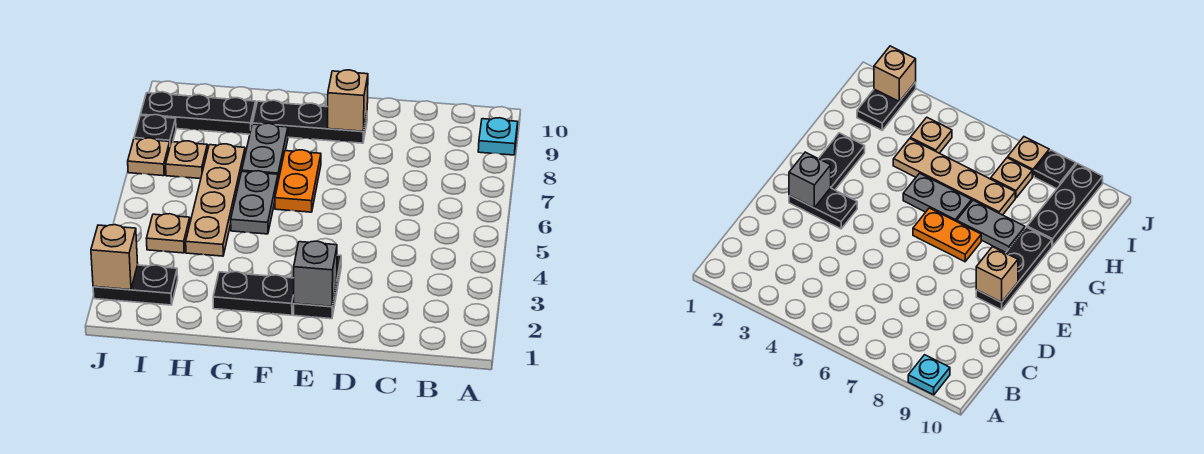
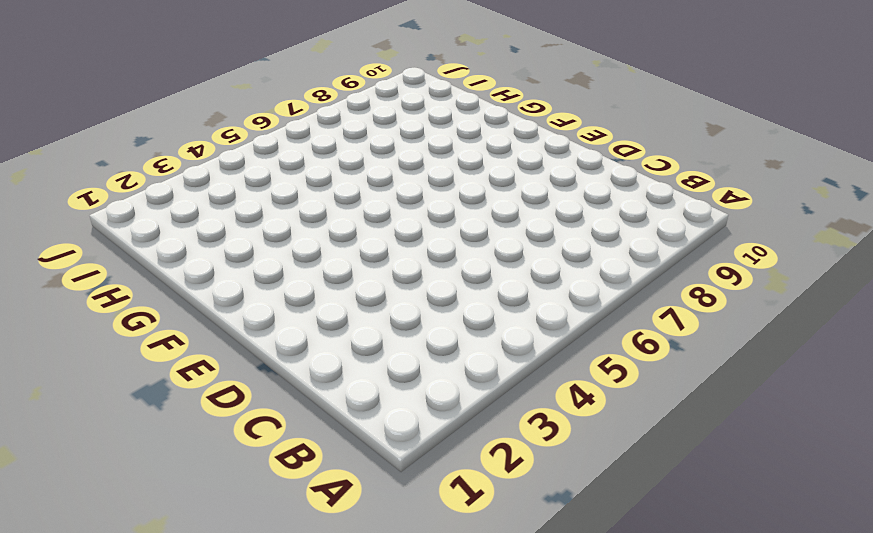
none -> cyan 1x1 plate [478,118,518,155]
none -> black 1x2 plate [294,255,341,319]
none -> black 1x3 plate [252,100,367,143]

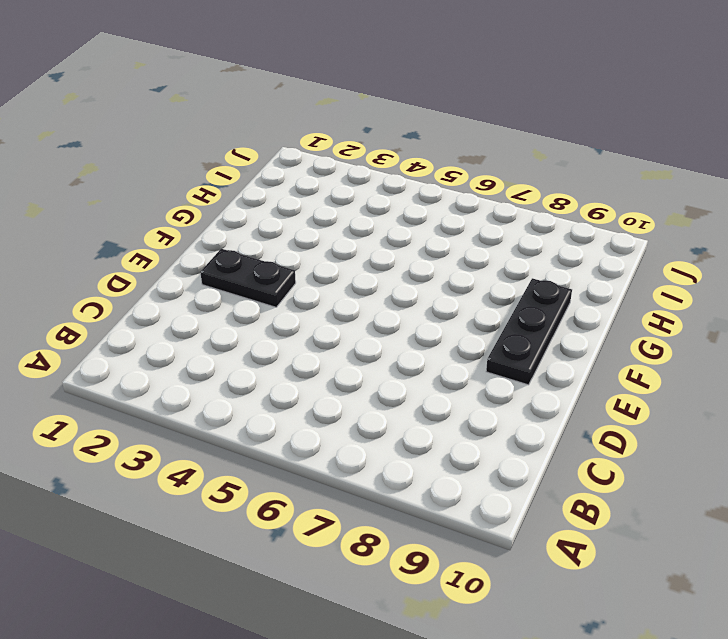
none -> cyan 1x1 plate [478,118,518,155]
none -> black 1x2 plate [213,272,294,315]
none -> orange 1x2 plate [275,150,321,212]

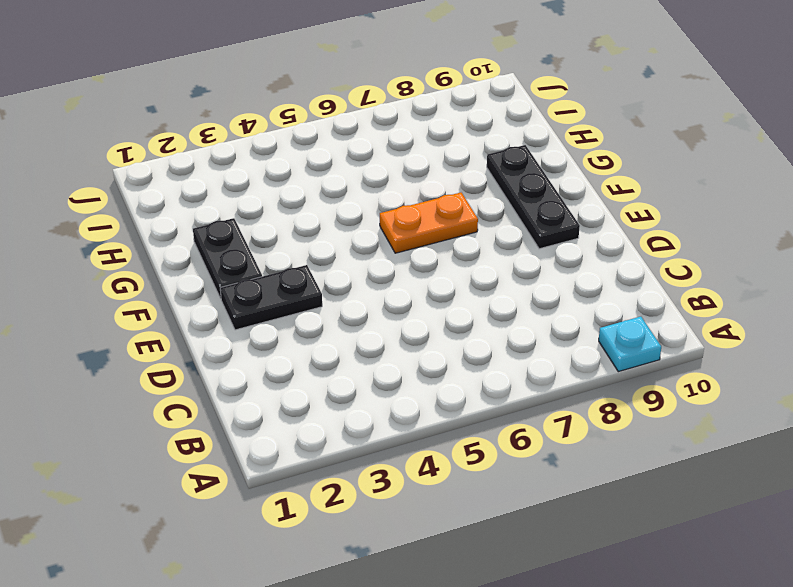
none -> grey 1x2 plate [231,171,278,234]
none -> grey 1x2 plate [242,123,288,180]
none -> tan 1x4 plate [186,144,245,256]

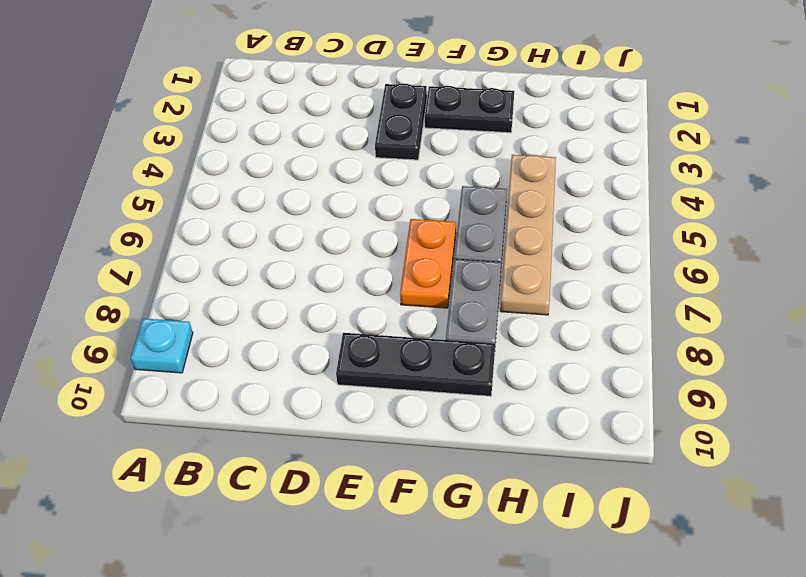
none -> black 1x3 plate [141,92,256,134]
none -> black 1x2 plate [93,265,178,305]
none -> tan 1x1 plate [146,214,190,253]

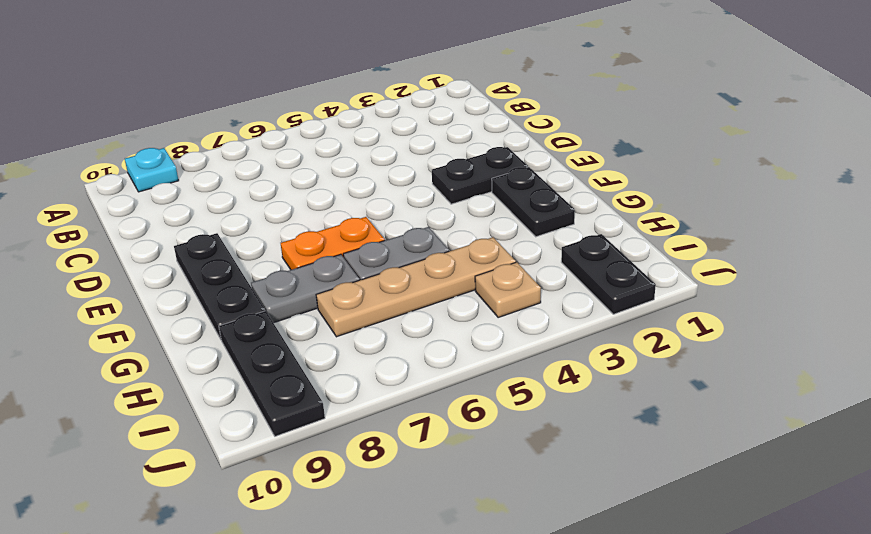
none -> tan 1x1 plate [166,141,207,179]
none -> tan 1x1 plate [128,138,170,176]
none -> black 1x1 plate [134,115,176,145]

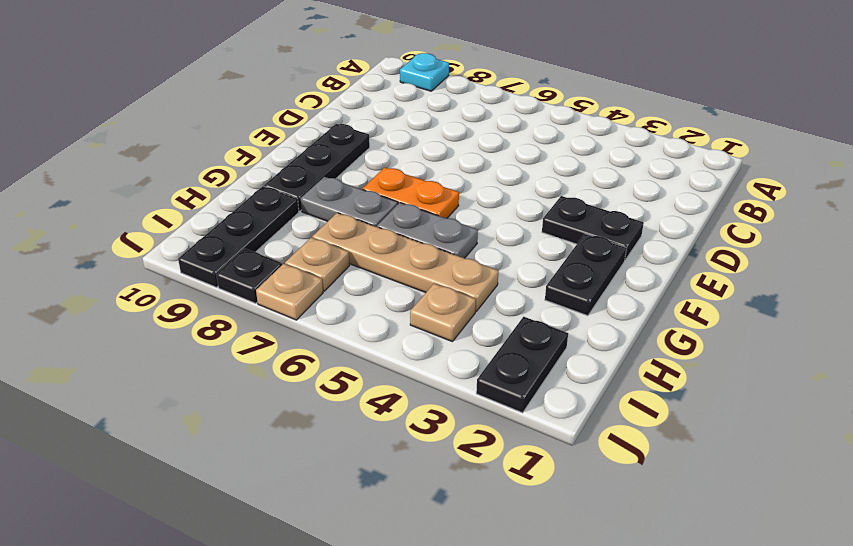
none -> grey 1x1 brick [294,241,337,307]
none -> tan 1x1 brick [328,70,368,131]
none -> tan 1x1 brick [91,225,138,290]

